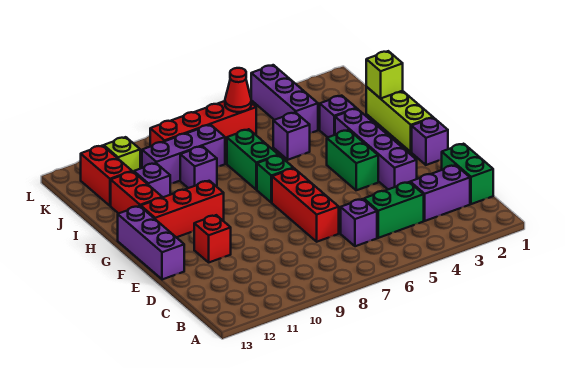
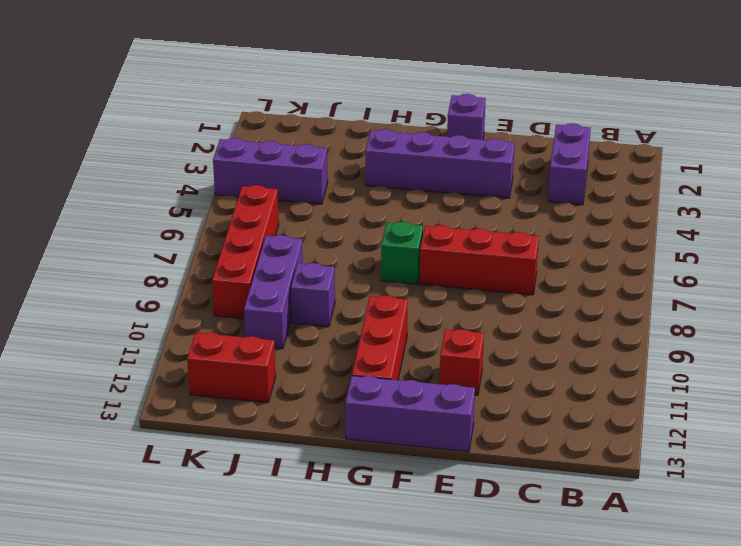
none -> green 1x2 brick [442,144,493,204]
none -> green 1x2 brick [364,182,424,238]
none -> purple 1x1 brick [341,199,377,246]

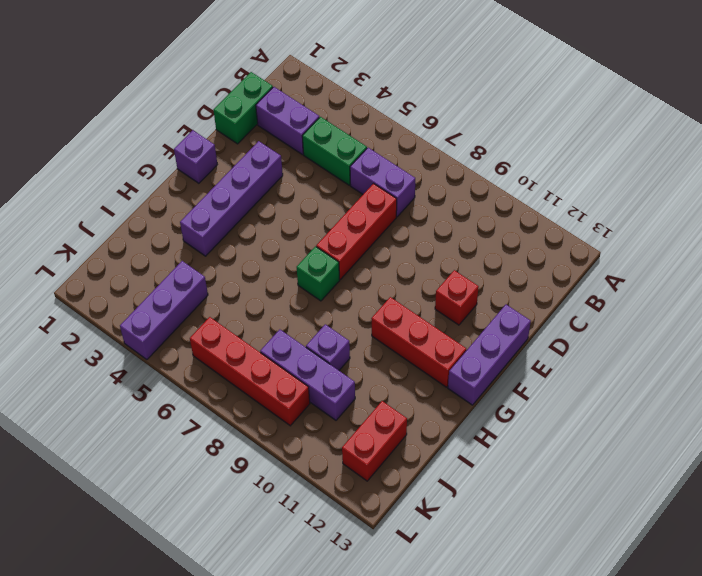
purple 1x2 brick [350,148,415,217] -> purple 1x1 brick [341,199,377,246]
none -> green 1x2 brick [327,130,378,190]
none -> lime 1x3 brick [366,87,433,152]
none -> green 1x2 brick [227,129,278,190]

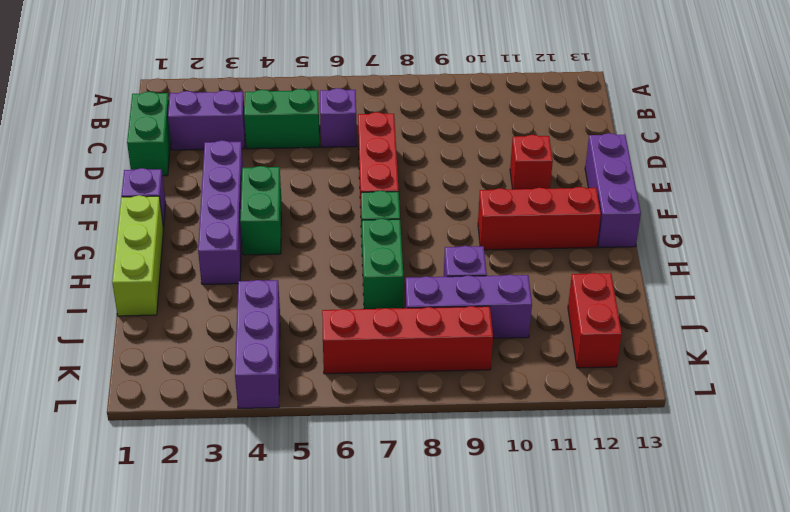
none -> red 1x2 brick [111,172,162,214]
none -> purple 1x1 brick [320,96,356,137]
none -> purple 1x1 brick [273,112,310,160]

